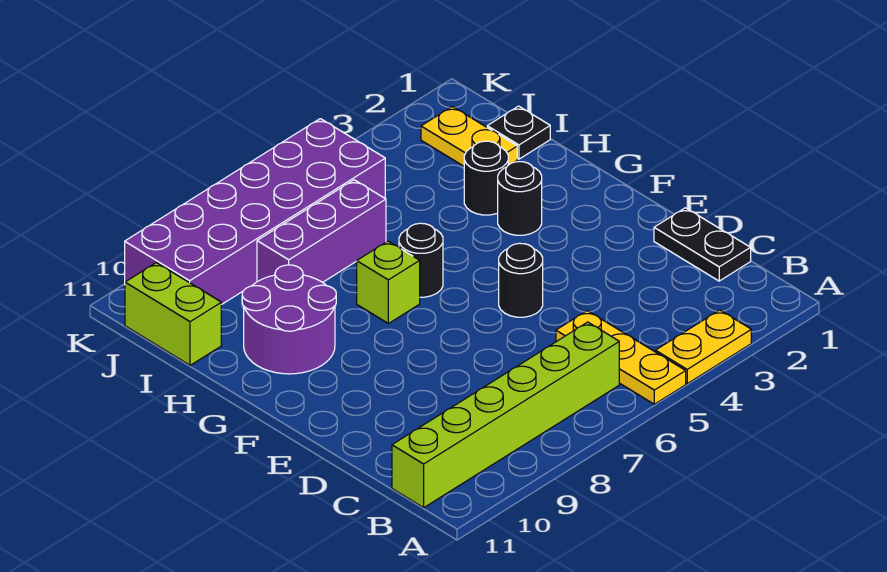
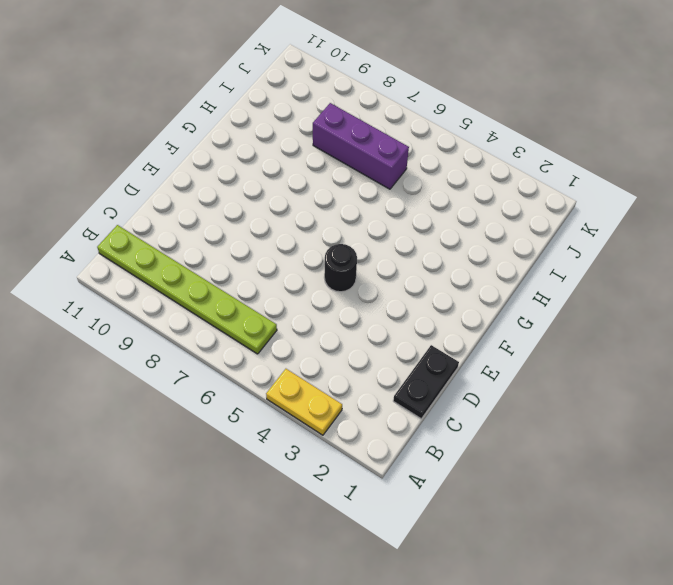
lime 1x6 plate [97,225,277,354] -> lime 1x6 brick [392,322,619,508]
none -> yellow 1x3 plate [556,311,686,404]
none -> black 1x1 round brick [498,162,542,235]
none -> black 1x1 round brick [399,223,443,297]

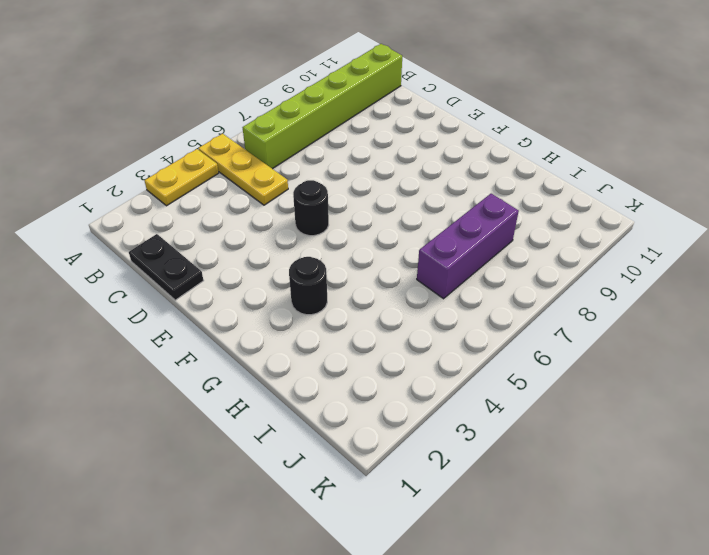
none -> black 1x1 round brick [399,223,443,297]
none -> lime 1x1 brick [357,241,420,323]
none -> purple 2x2 round brick [242,265,336,374]

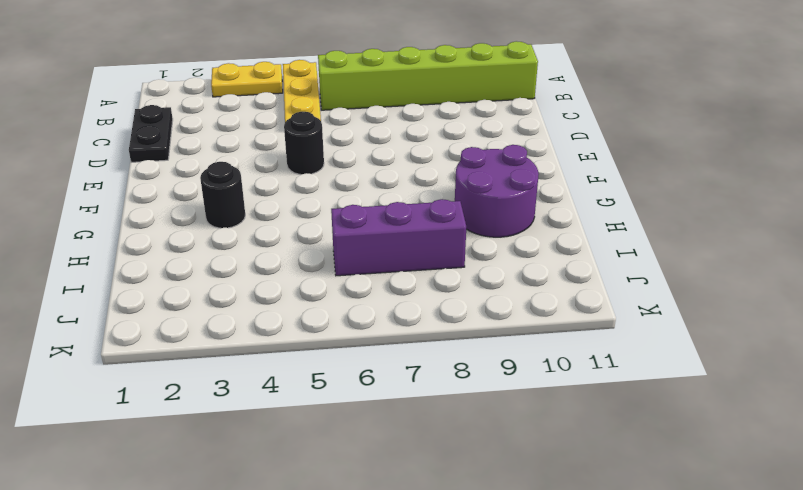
none -> black 1x1 round brick [399,223,443,297]
none -> lime 1x1 brick [357,241,420,323]
none -> black 1x1 round brick [464,141,508,215]

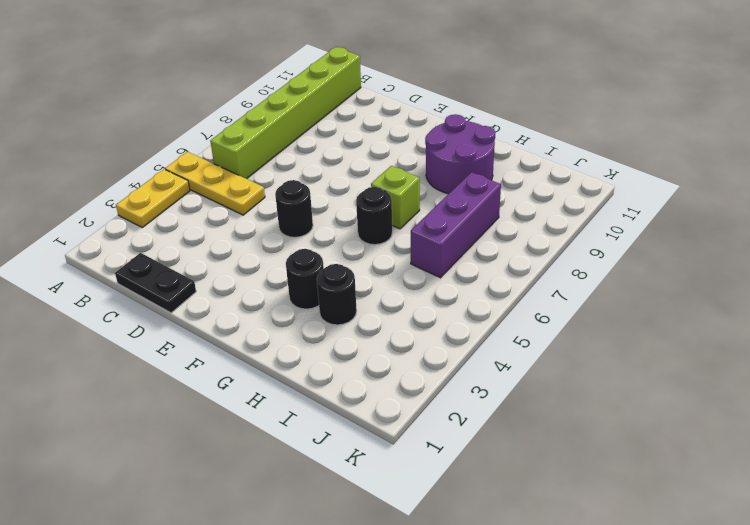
none -> black 1x1 plate [487,106,550,159]
none -> yellow 1x2 plate [421,106,517,166]
none -> lime 1x2 brick [125,263,221,365]

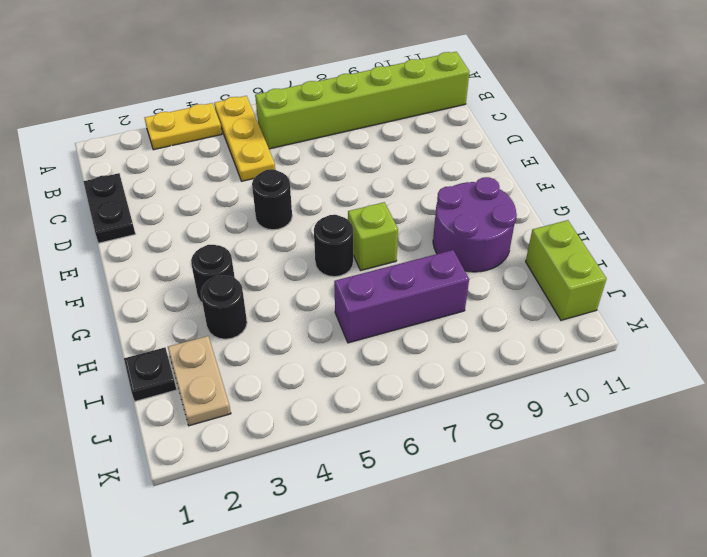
tan 1x2 plate [168,336,231,426] -> yellow 1x2 plate [421,106,517,166]
none -> purple 2x6 brick [125,119,385,305]

